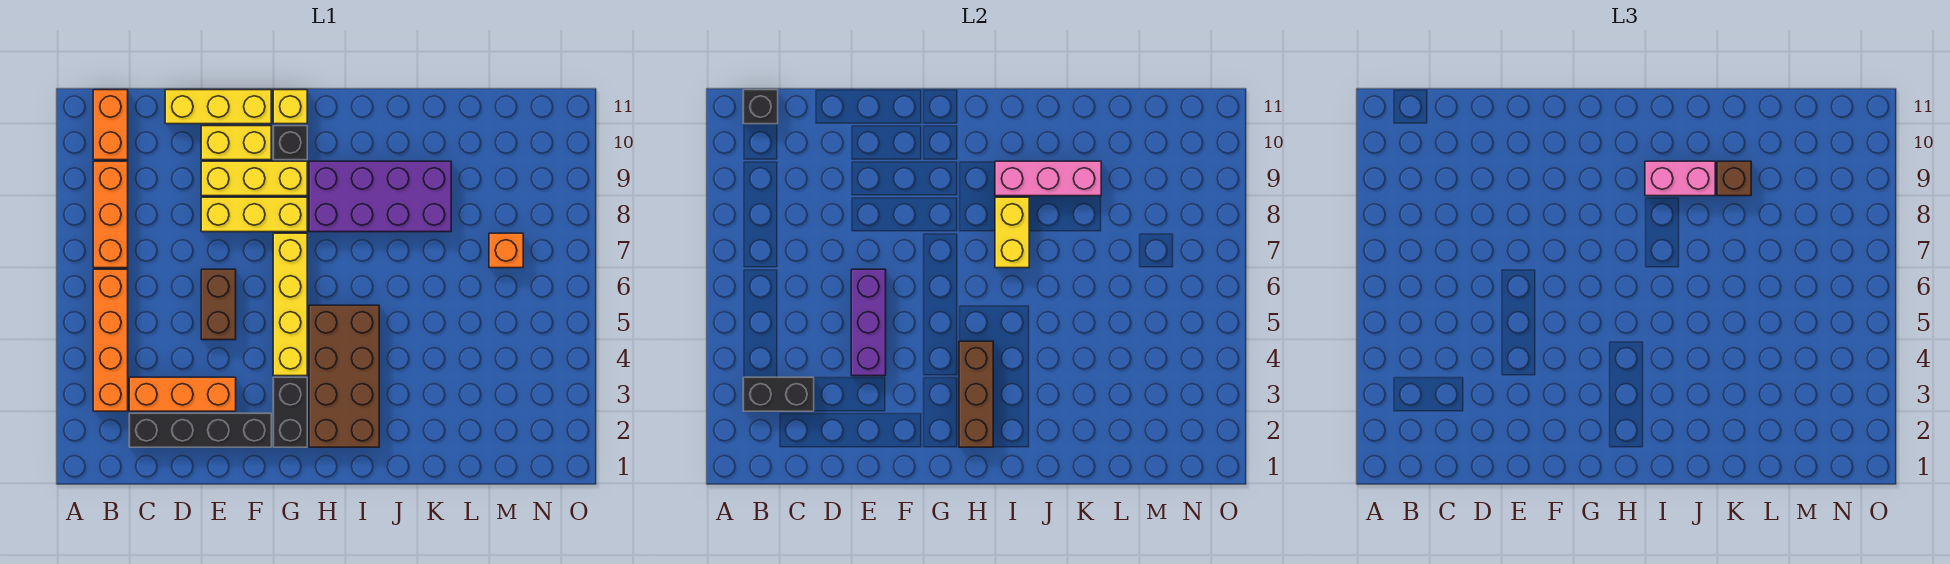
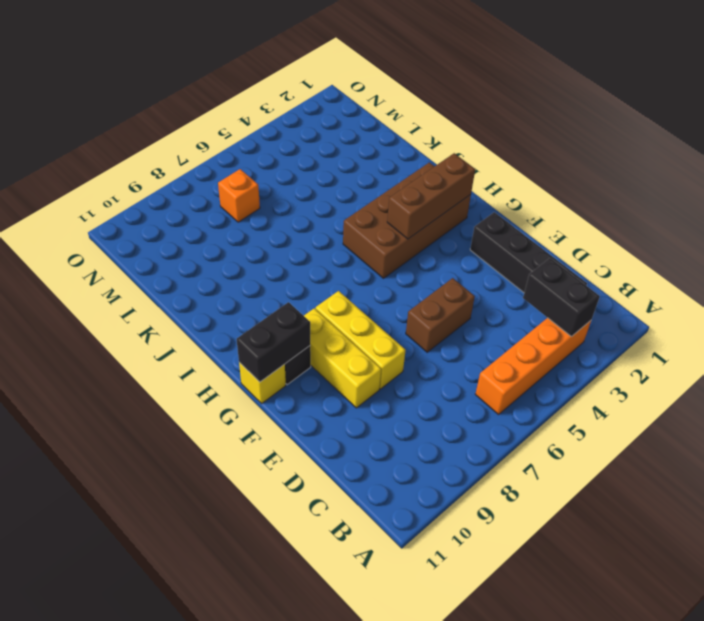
black 1x2 brick [237,302,310,382] -> black 1x2 brick moved to [273,377,307,447]
none -> orange 1x3 brick [93,161,128,268]
none -> orange 1x2 brick [93,90,128,160]
none -> orange 1x3 brick [129,377,236,411]

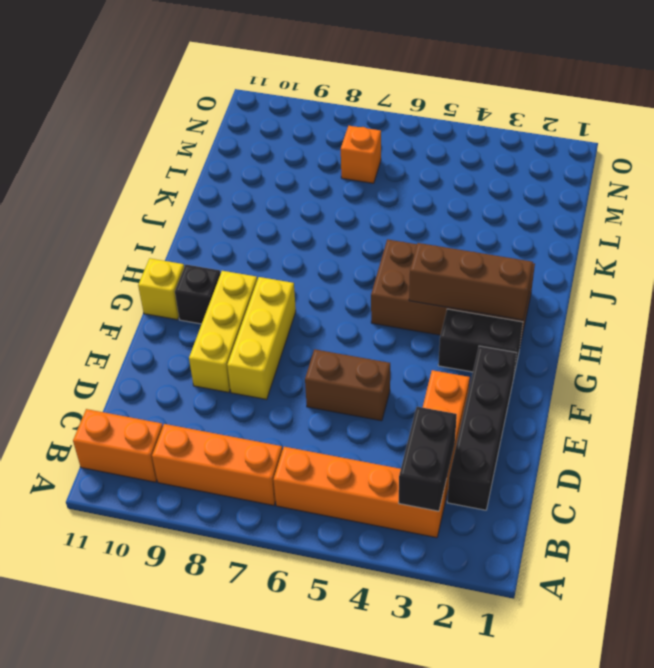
none -> yellow 1x3 brick [165,90,271,124]
none -> yellow 1x2 brick [201,126,271,160]
none -> yellow 1x4 brick [273,233,307,376]

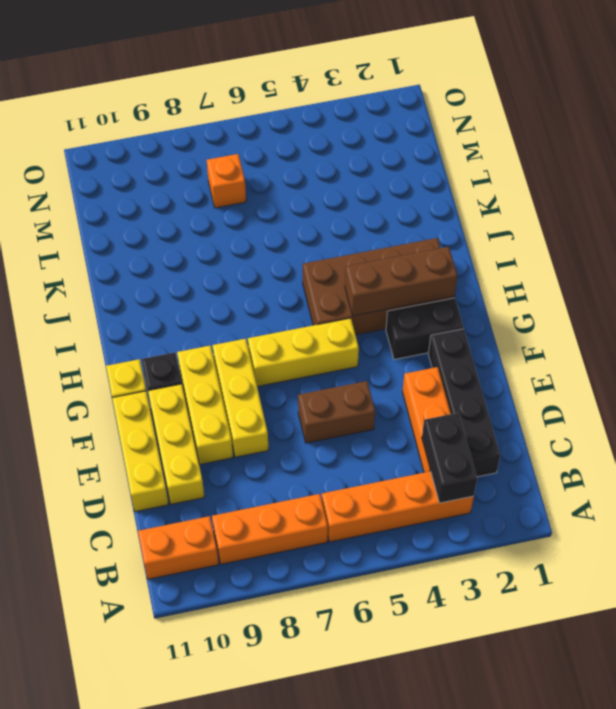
yellow 1x3 brick [148,384,204,504] -> yellow 1x2 brick [201,126,271,160]
yellow 1x3 brick [248,318,359,387] -> yellow 1x4 brick [273,233,307,376]
none -> purple 2x4 brick [309,161,451,232]
none -> black 1x1 brick [743,90,778,124]
none -> purple 1x3 brick [851,269,886,376]

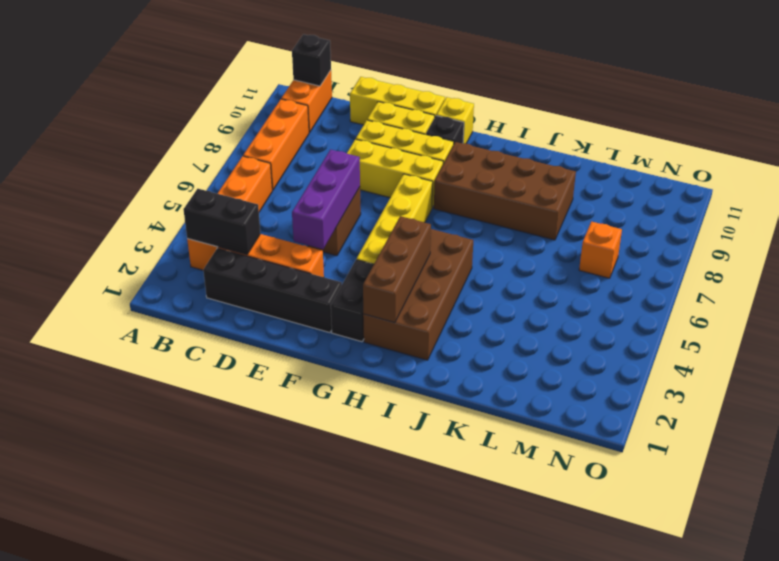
brown 2x4 brick [434,142,576,240] -> purple 2x4 brick [309,161,451,232]
none -> yellow 1x2 brick [995,197,1029,268]
none -> pink 1x3 brick [995,161,1101,196]
none -> pink 1x2 brick [1645,161,1715,196]

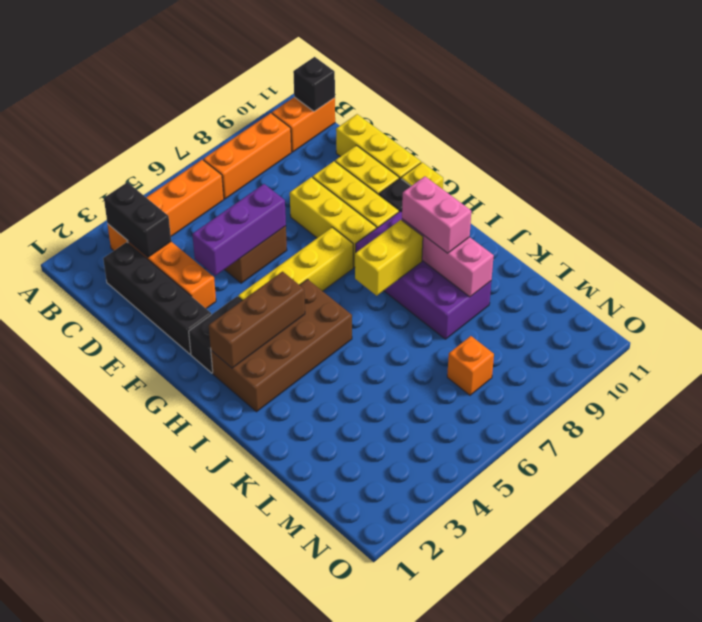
none -> brown 1x1 brick [1717,161,1751,196]

